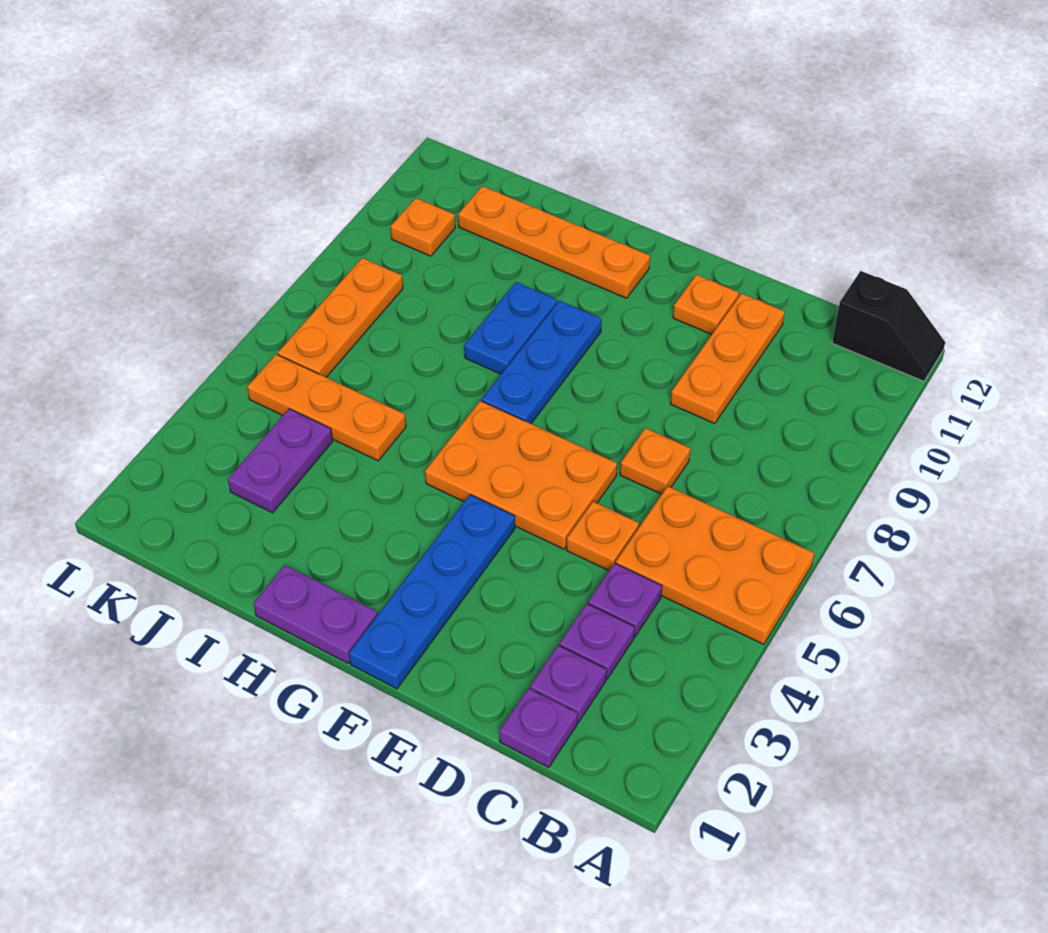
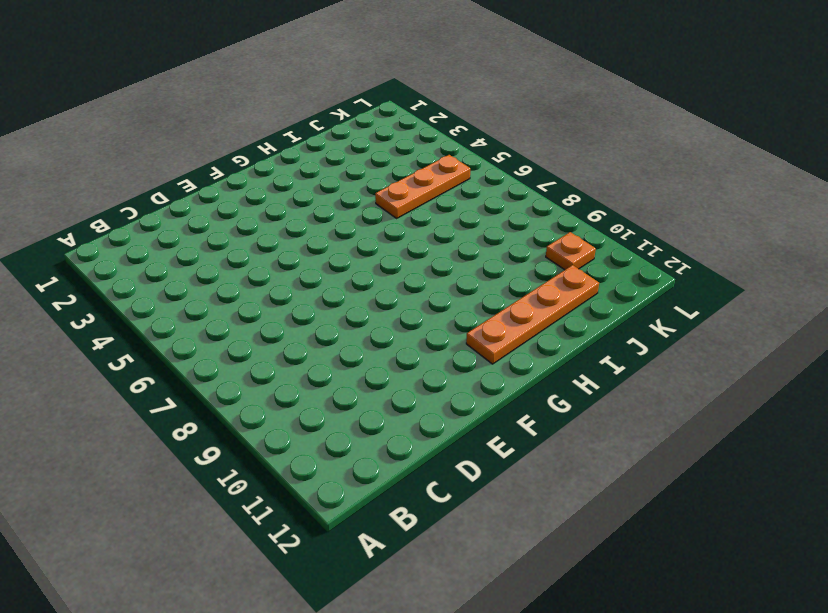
none -> orange 2x3 plate [616,486,814,644]
none -> black 1x2 slope [832,271,945,381]
none -> purple 1x1 plate [500,688,578,768]

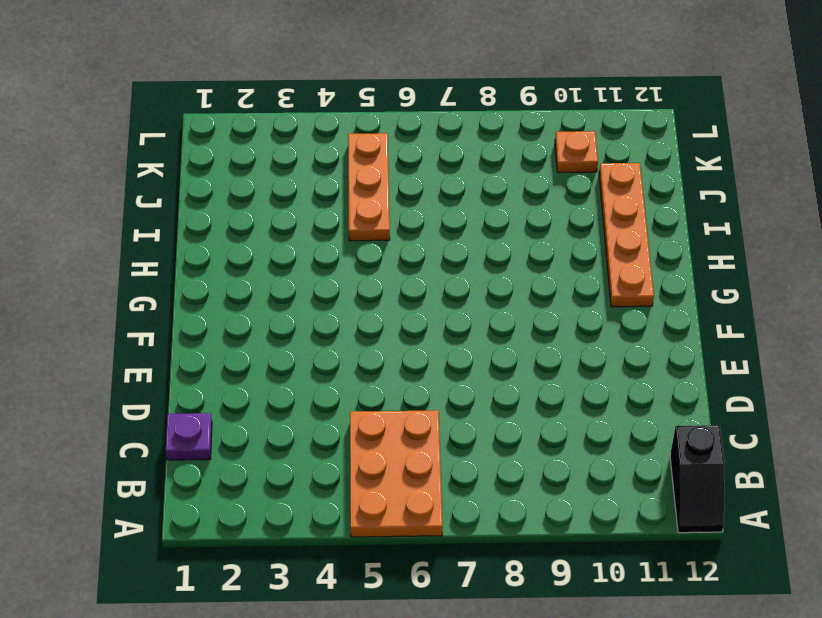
none -> purple 1x1 plate [530,645,607,723]
none -> purple 1x1 plate [559,604,635,679]
none -> purple 1x1 plate [588,563,662,637]

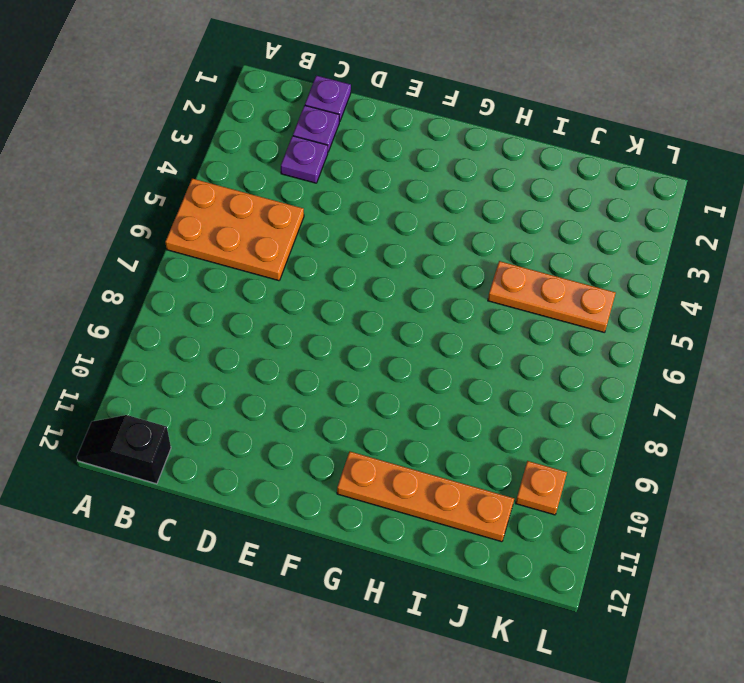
none -> purple 1x1 plate [588,563,662,637]
none -> orange 1x1 plate [567,502,639,571]
none -> orange 1x1 plate [620,428,691,494]

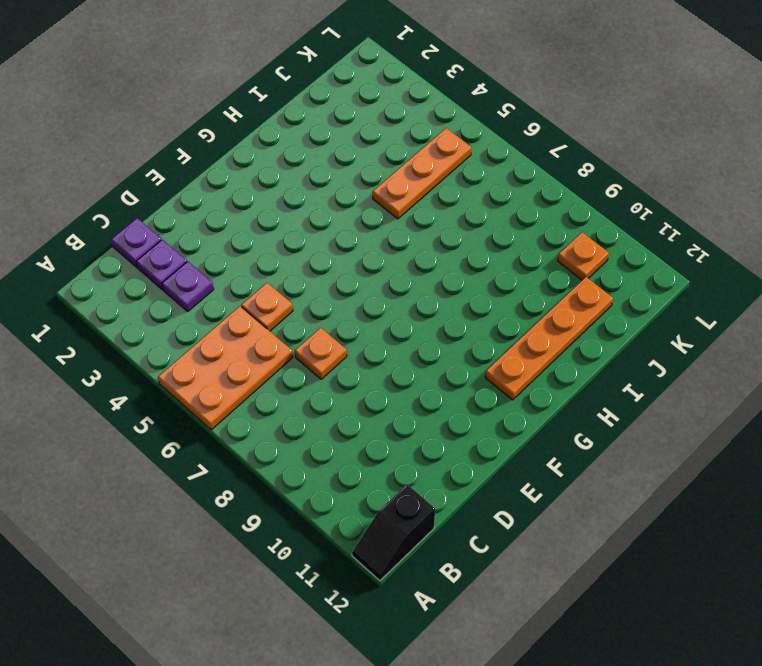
none -> purple 1x1 plate [588,563,662,637]
none -> orange 1x3 plate [670,293,785,424]
none -> orange 2x3 plate [425,401,617,549]

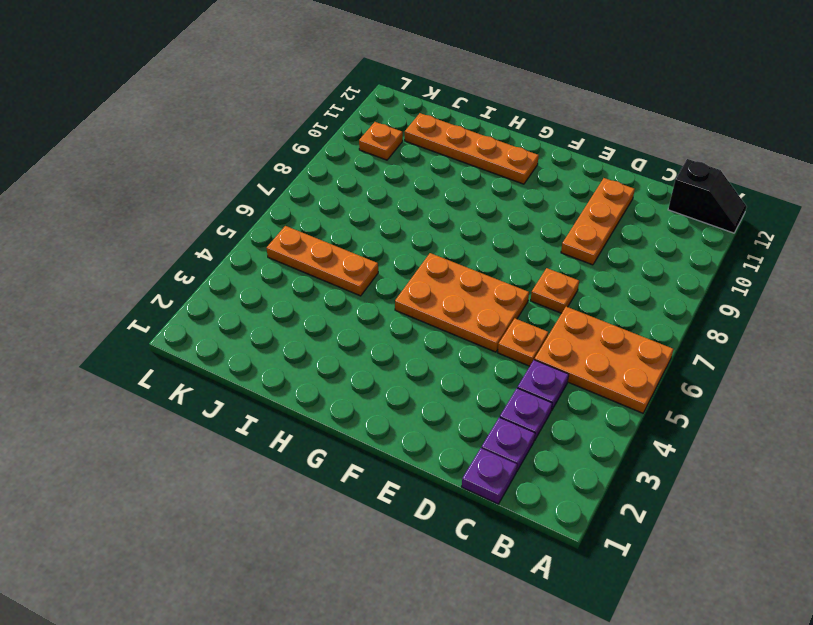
none -> orange 1x1 plate [673,275,739,335]
none -> blue 1x4 plate [349,495,515,689]
none -> purple 1x2 plate [254,565,378,663]

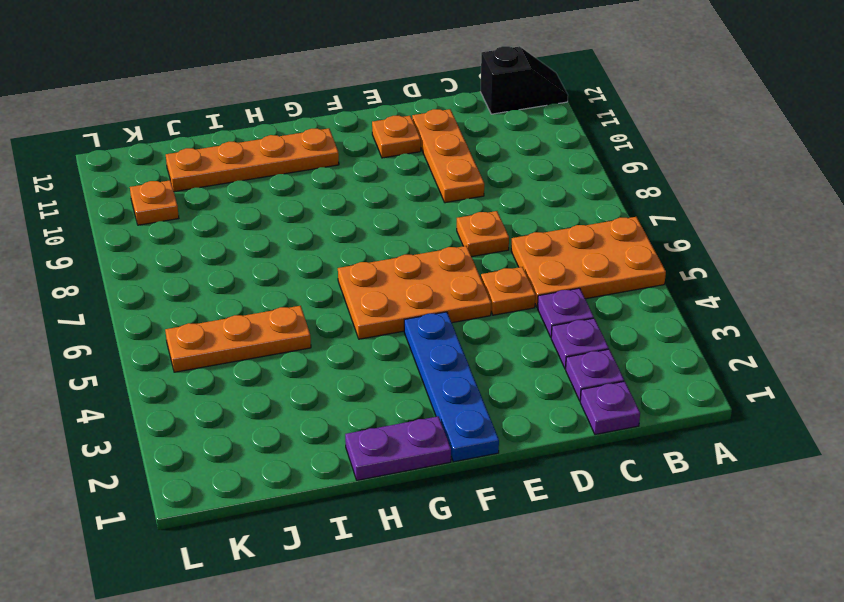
none -> blue 1x3 plate [482,301,602,424]
none -> blue 1x2 plate [464,282,557,374]
none -> purple 1x2 plate [228,409,333,513]

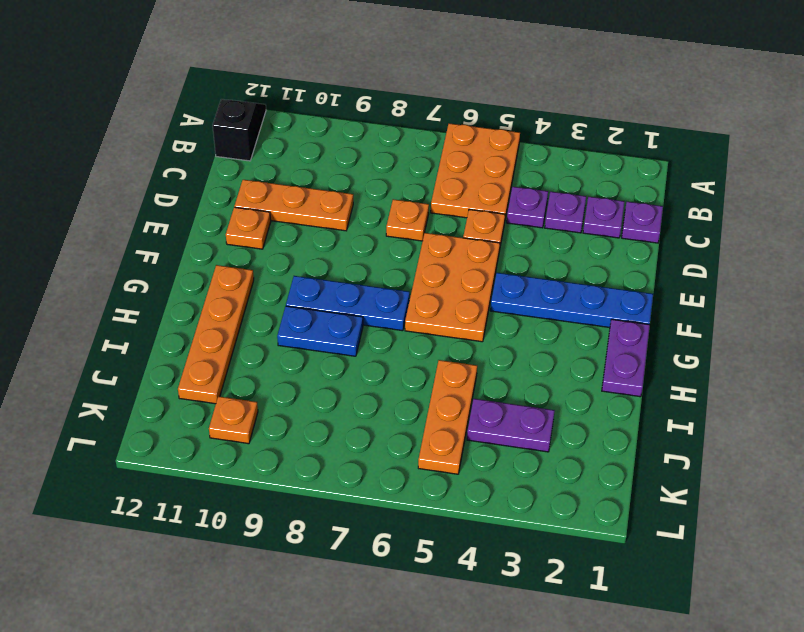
none -> orange 1x3 plate [278,258,403,377]

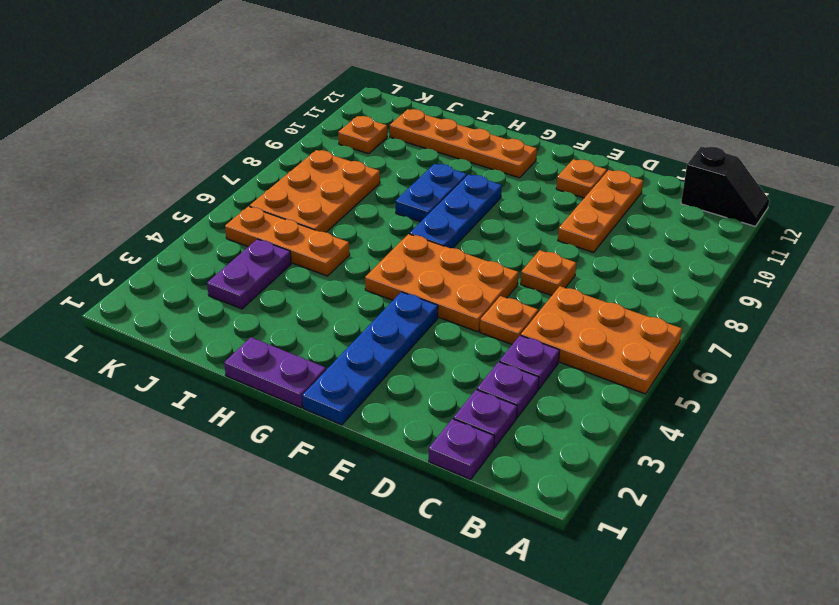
orange 2x3 plate [250,150,380,232] -> orange 1x3 plate [278,258,403,377]

